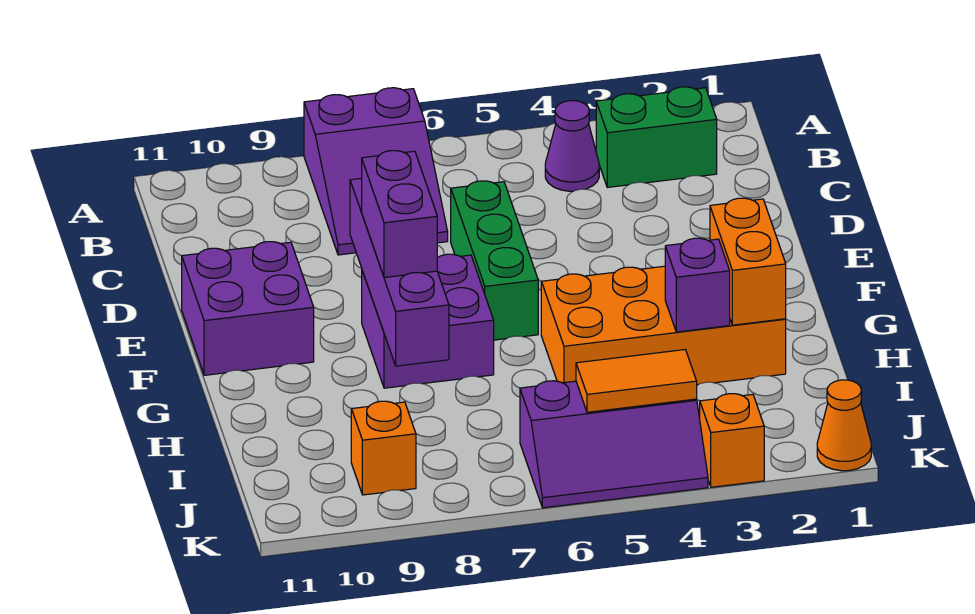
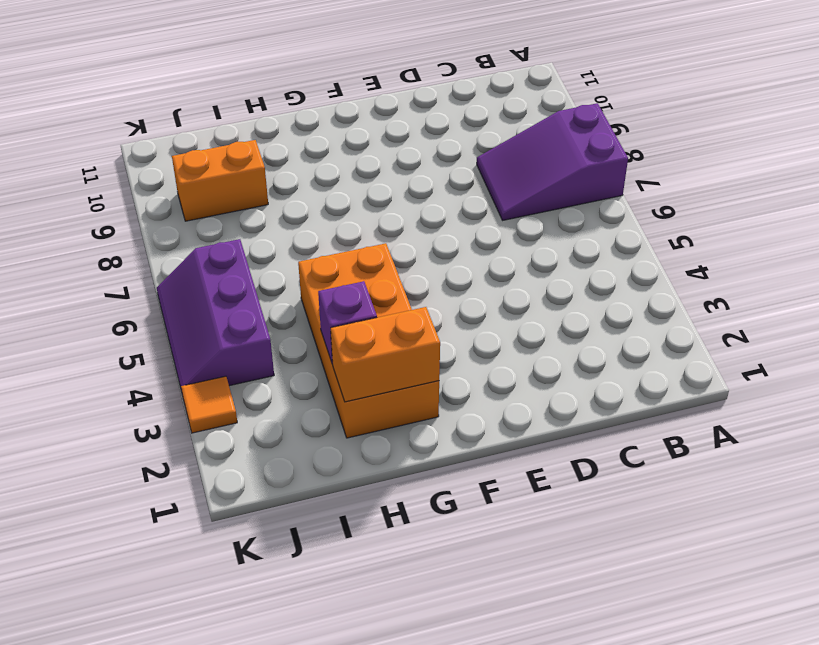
orange 1x2 brick [172,140,268,221] -> orange 1x1 brick [351,401,416,495]
orange 1x1 tile [181,376,237,433] -> orange 1x1 brick [700,394,764,487]
none -> green 1x2 brick [596,87,717,187]
none -> purple 1x1 cone [545,101,599,191]
none -> green 1x3 brick [451,181,538,340]

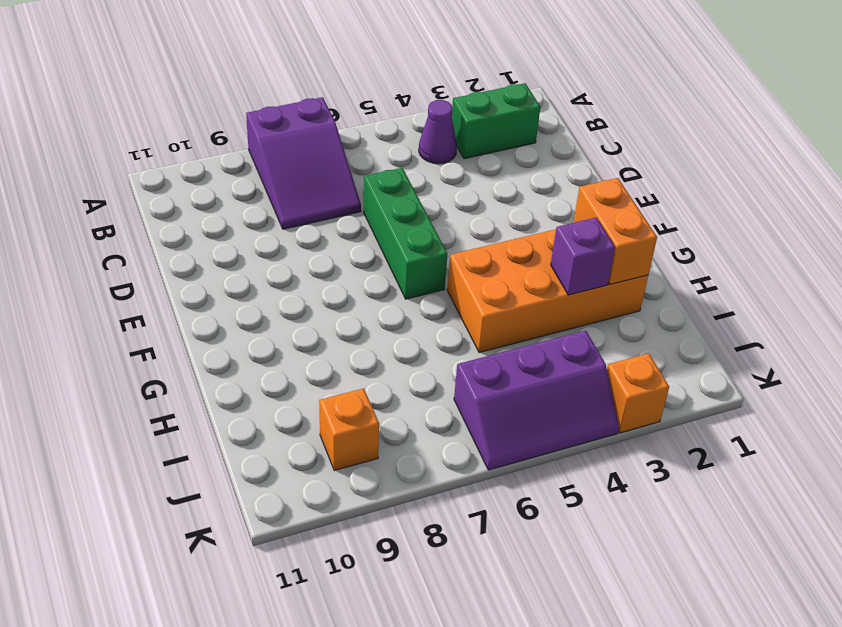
none -> purple 2x2 brick [182,242,314,375]
none -> purple 2x2 brick [362,254,494,388]
none -> orange 1x1 cone [817,380,871,471]

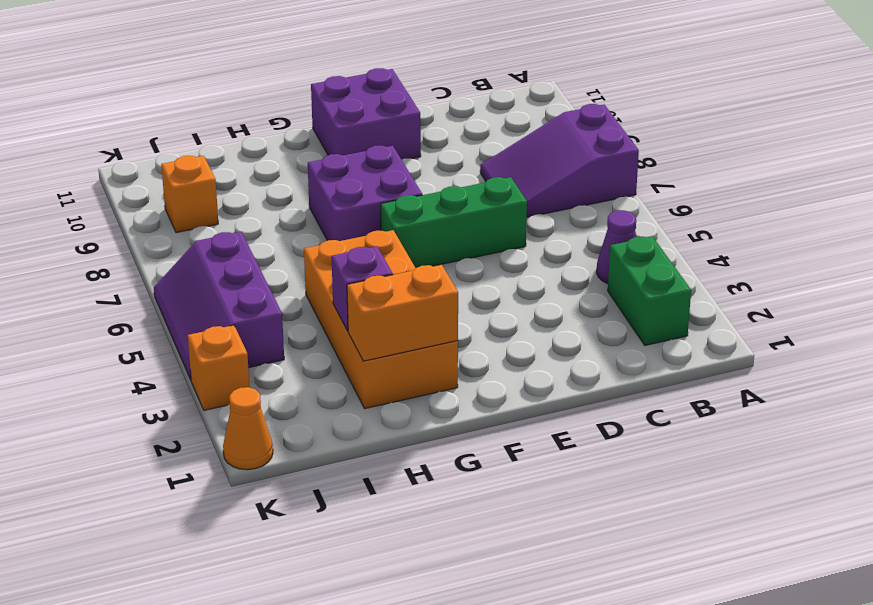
none -> purple 1x4 brick [350,178,449,366]
none -> orange 1x2 tile [576,350,697,412]
none -> purple 1x2 brick [362,151,437,278]

